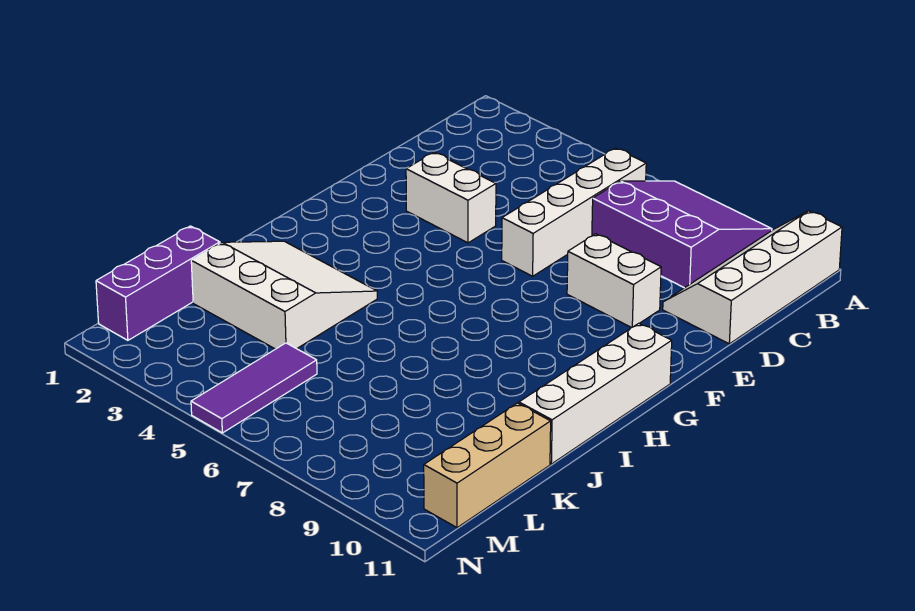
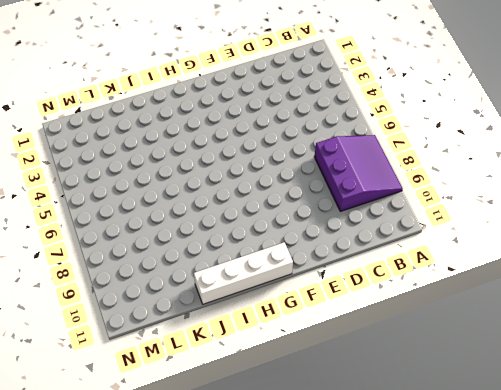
none -> white 2x4 slope [663,211,842,344]
none -> white 1x4 brick [502,148,646,276]

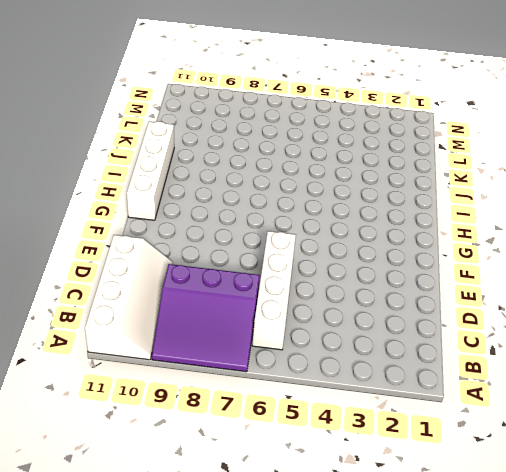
none -> white 1x2 brick [406,152,496,243]
none -> white 1x2 brick [567,234,661,328]

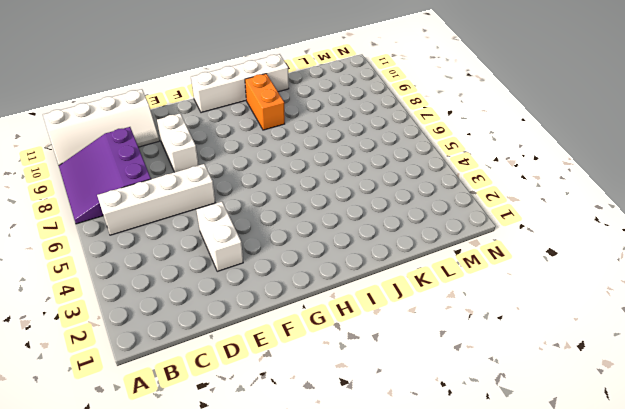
orange 1x2 brick [245,74,285,130] -> none
none -> white 3x3 slope [191,241,377,349]
none -> purple 1x3 brick [96,226,220,340]

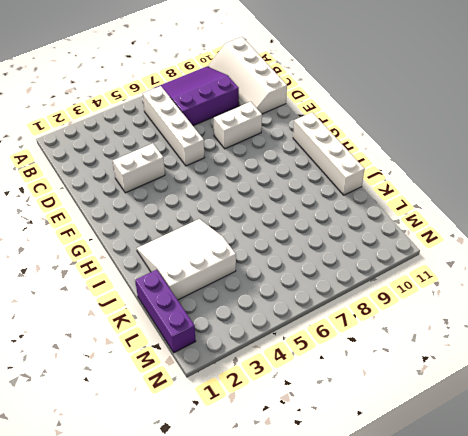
none -> tan 1x3 brick [424,403,551,528]
none -> purple 1x3 tile [191,343,317,433]

